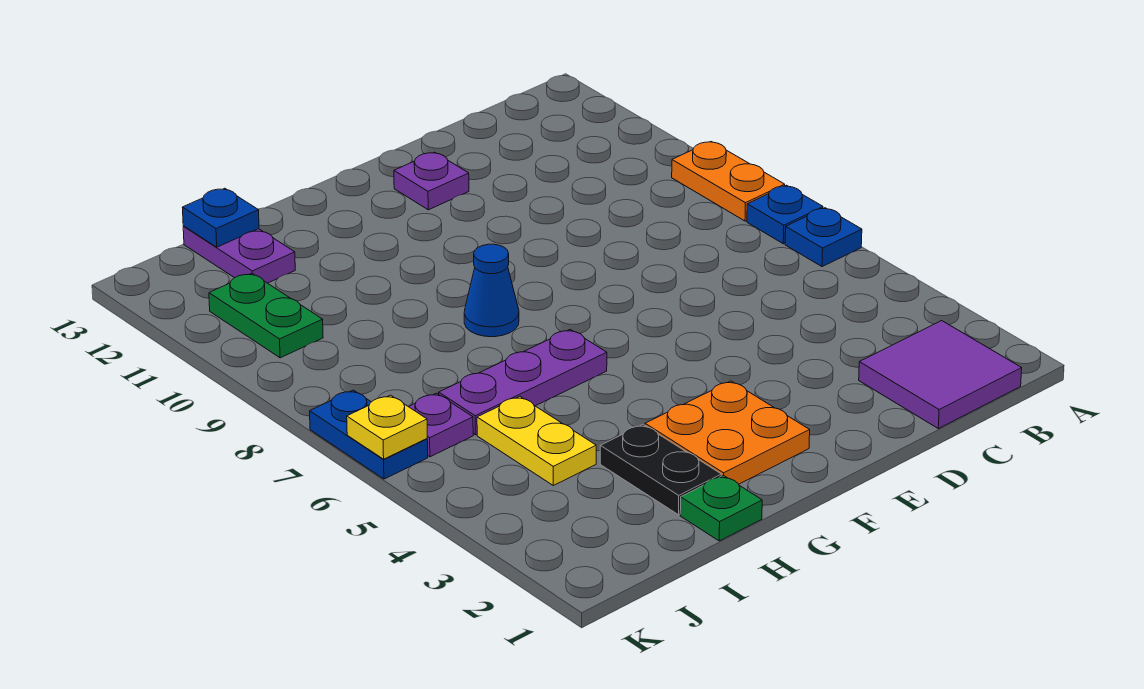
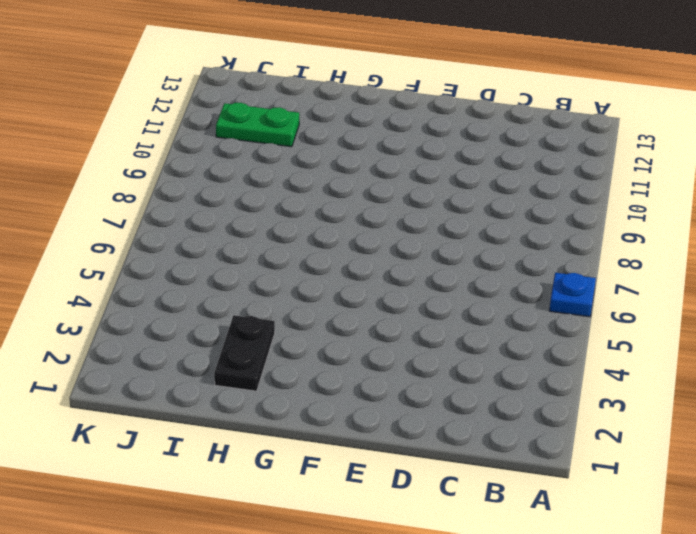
green 1x2 plate [216,103,299,147] -> green 1x2 plate turned to [209,273,323,358]
none -> blue 1x1 plate [747,185,823,244]
none -> orange 1x2 plate [672,142,785,221]
none -> purple 2x2 tile [859,321,1022,429]

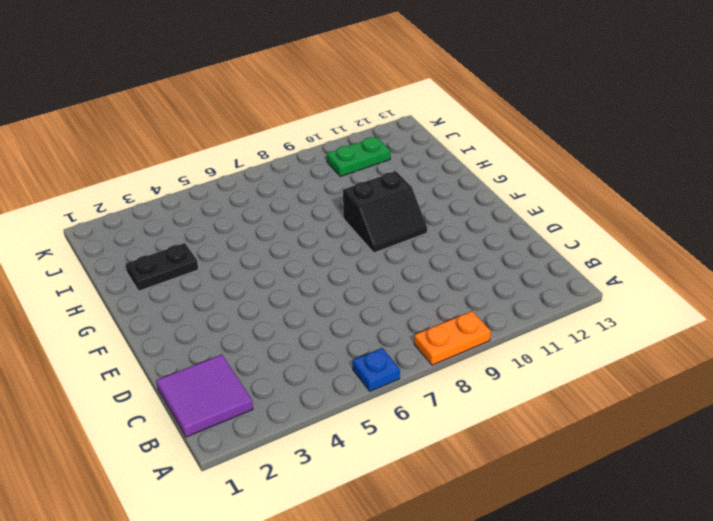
black 2x2 slope [343,171,427,253] -> none
none -> blue 1x1 plate [747,185,823,244]
none -> purple 1x1 plate [394,152,469,210]
none -> orange 2x2 plate [645,381,810,484]

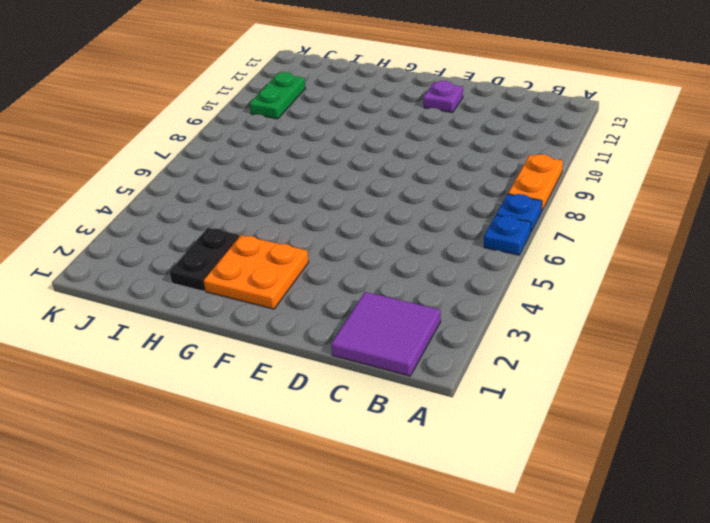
none -> purple 1x3 plate [439,329,607,435]
none -> blue 1x1 cone [464,244,519,337]
none -> green 1x1 plate [680,475,762,541]

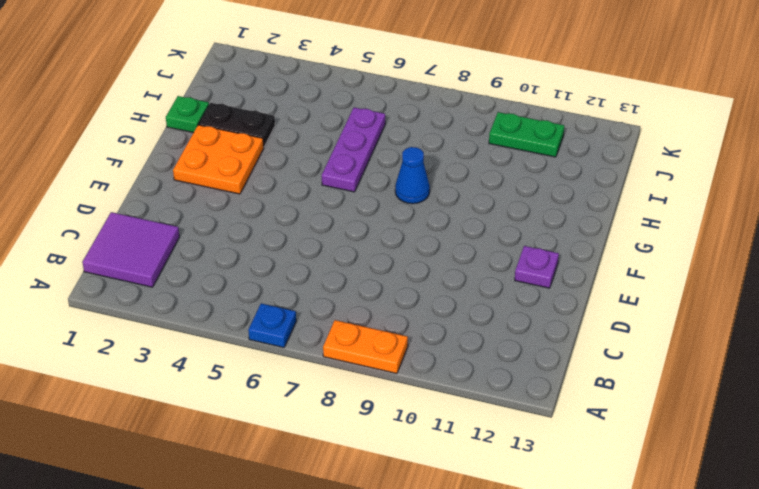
none -> blue 1x1 plate [747,185,823,244]
none -> yellow 1x2 plate [477,397,596,485]
none -> purple 1x2 plate [183,226,295,283]

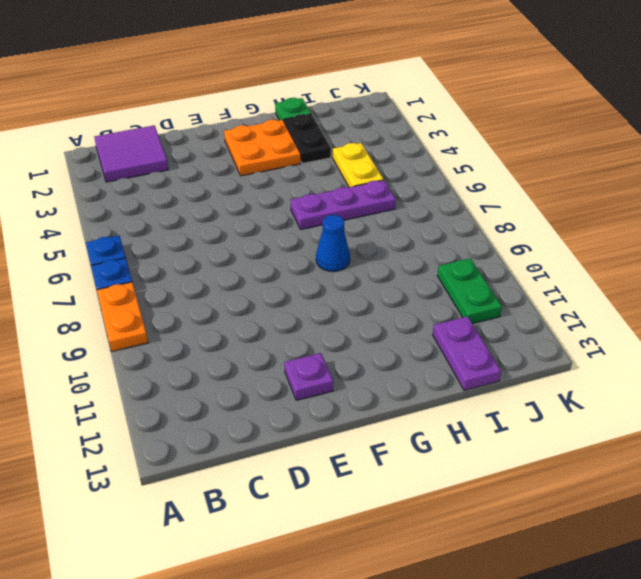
none -> purple 1x1 plate [409,393,473,457]
none -> blue 1x2 plate [310,390,428,479]
none -> blue 1x1 plate [182,188,259,247]

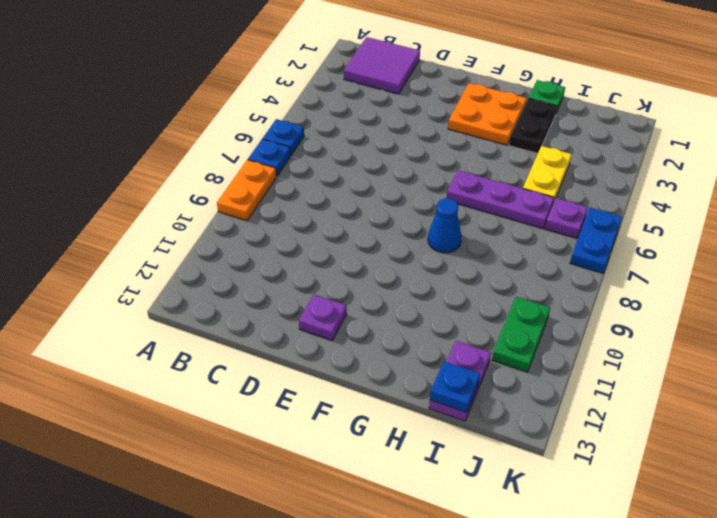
none -> yellow 1x1 plate [347,395,427,459]

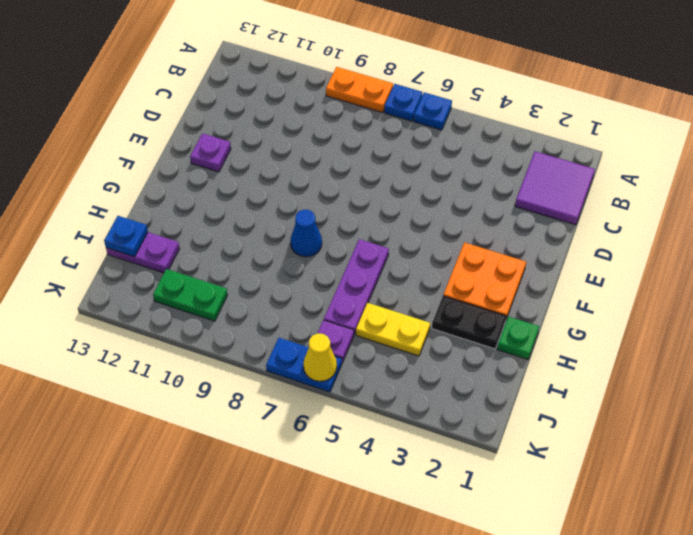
yellow 1x1 cone [303,333,337,381] -> yellow 1x1 plate [347,395,427,459]

